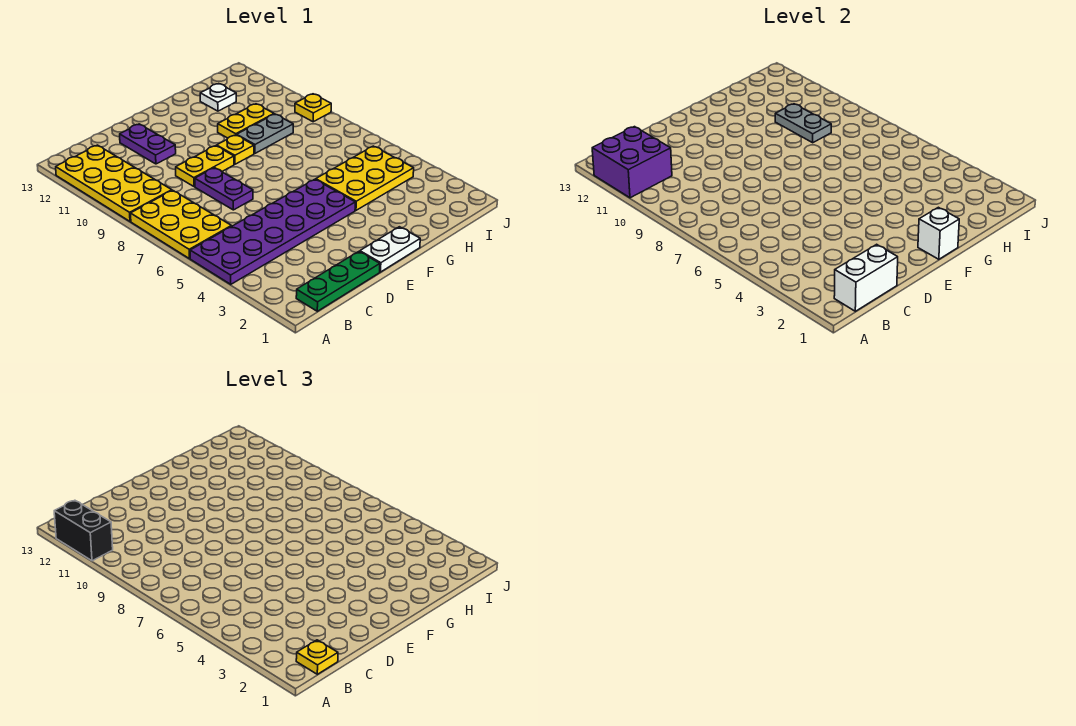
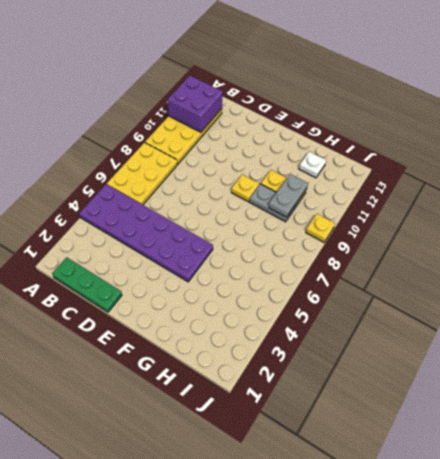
none -> purple 1x2 plate [195,168,253,210]
none -> yellow 1x2 plate [176,146,234,187]
none -> purple 1x2 plate [120,124,176,164]

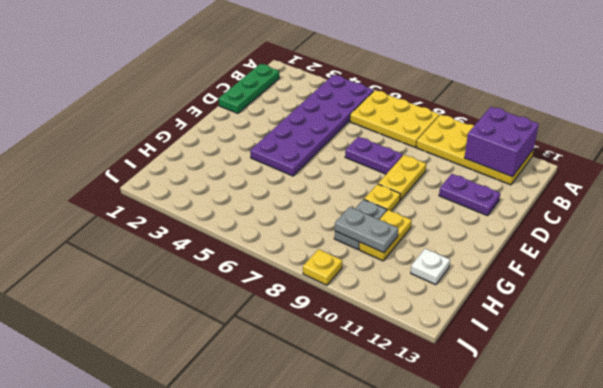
none -> white 1x2 plate [360,227,420,272]
none -> yellow 2x3 plate [316,146,414,210]
none -> white 1x2 brick [834,244,898,311]

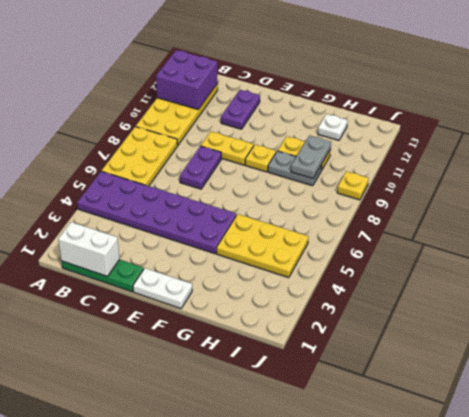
none -> white 1x1 brick [918,207,959,259]
none -> black 1x2 brick [54,500,113,561]
none -> yellow 1x1 plate [296,640,338,674]

